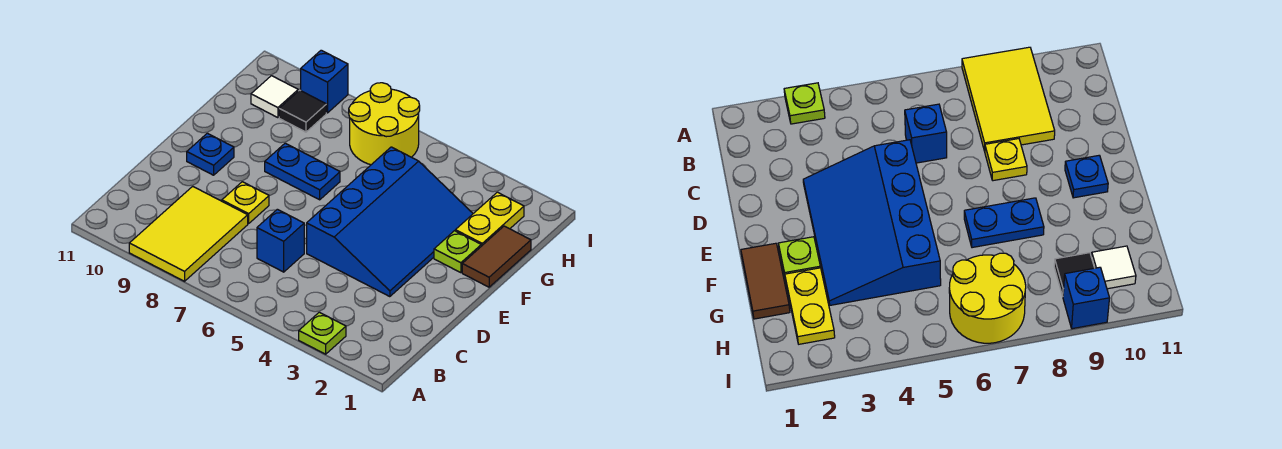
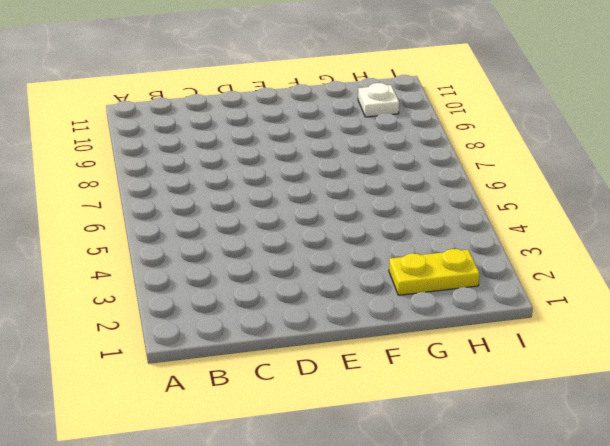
white 1x1 plate [358,83,399,117] -> white 1x1 tile [251,76,298,118]
none -> lime 1x1 plate [299,312,346,354]
none -> yellow 2x3 tile [129,186,248,281]
none -> blue 1x1 brick [257,209,304,272]

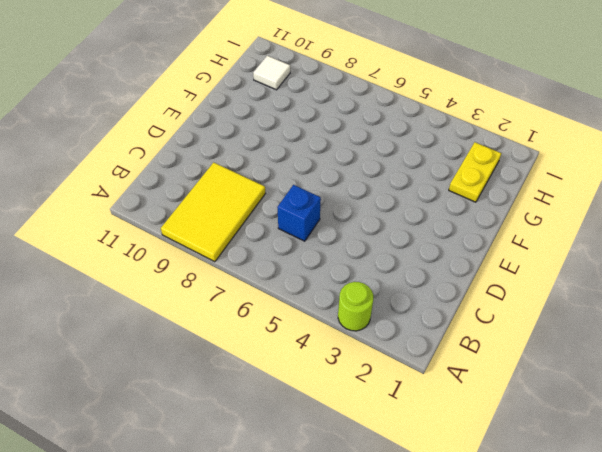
lime 1x1 round brick [338,282,373,331] -> lime 1x1 plate [299,312,346,354]
none -> blue 3x4 slope [307,147,473,297]
none -> yellow 1x1 plate [222,182,269,224]
none -> blue 1x1 plate [187,133,234,175]

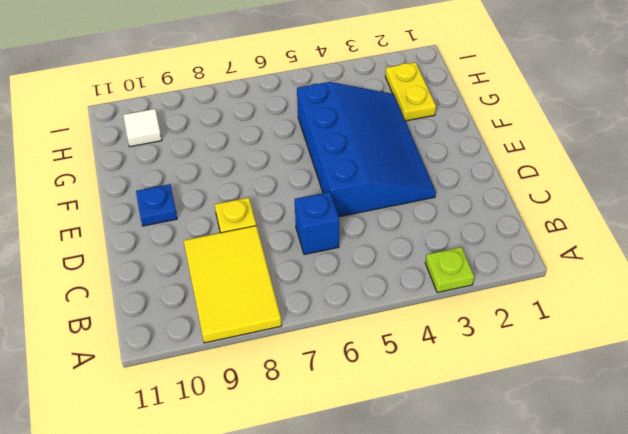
none -> brown 1x2 tile [462,226,531,287]
none -> lime 1x1 plate [434,231,481,273]
none -> blue 1x2 plate [265,143,340,200]

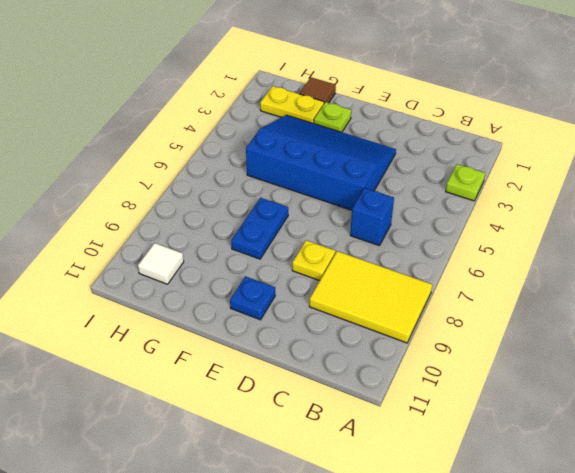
brown 1x1 tile [299,77,336,103] -> brown 1x2 tile [462,226,531,287]
none -> yellow 2x2 round brick [349,83,420,165]
none -> black 1x1 tile [279,90,326,132]
none -> blue 1x1 brick [301,50,348,113]

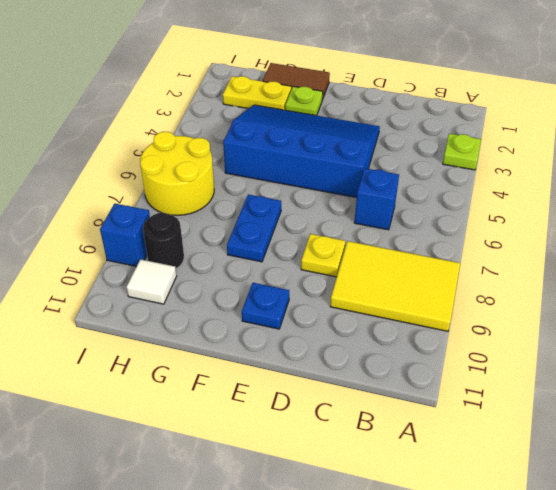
black 1x1 round brick [143,213,184,269] -> black 1x1 tile [279,90,326,132]

